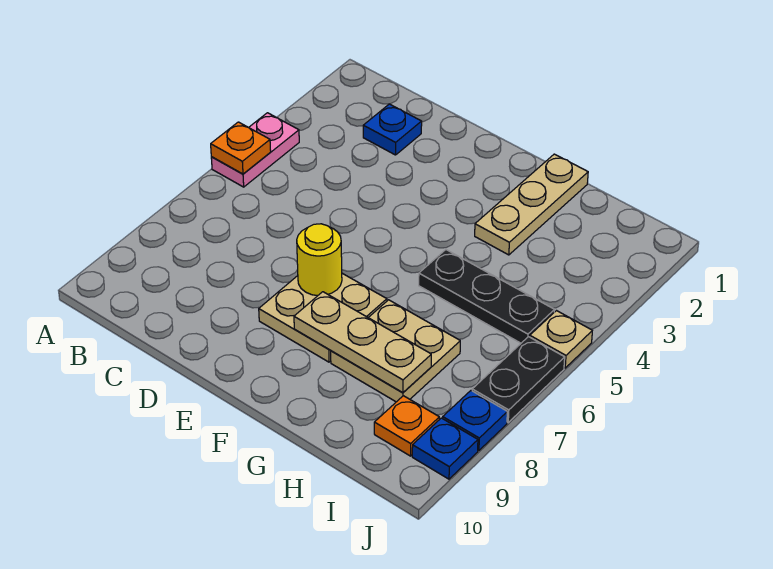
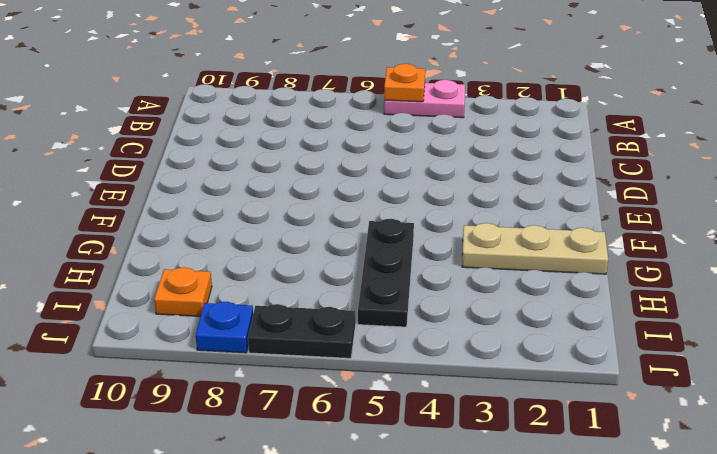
none -> blue 1x1 plate [363,104,422,155]
none -> tan 2x2 plate [259,273,387,362]
none -> tan 2x2 plate [331,300,460,402]

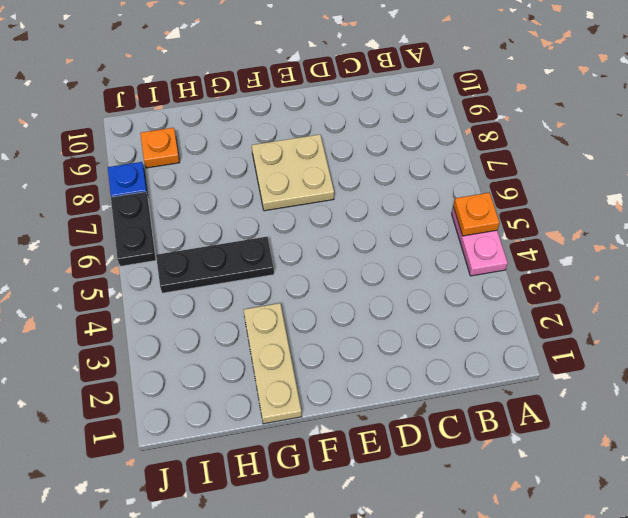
none -> blue 1x1 plate [363,104,422,155]
none -> tan 2x2 plate [331,300,460,402]
none -> tan 1x1 plate [530,311,592,368]

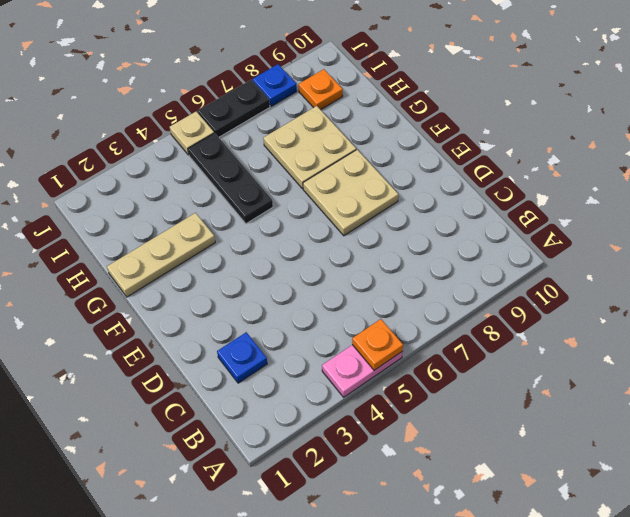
none -> blue 1x1 plate [412,418,478,479]
none -> yellow 1x1 round brick [297,224,342,296]
none -> tan 1x3 plate [294,292,431,393]

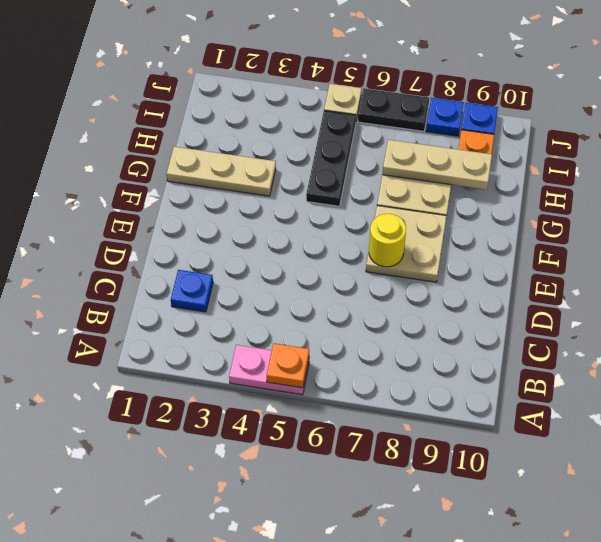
tan 1x3 plate [382,140,492,190] -> tan 1x3 plate turned to [294,292,431,393]

